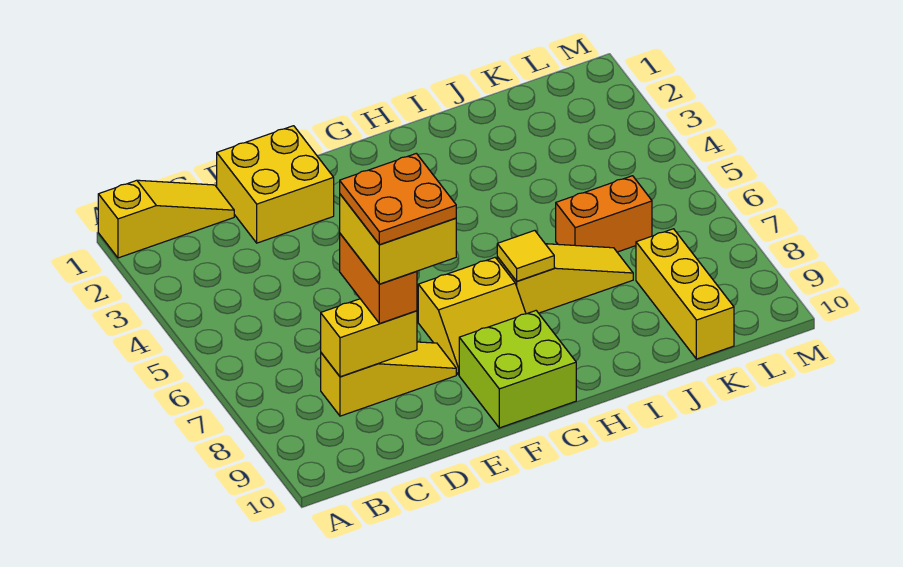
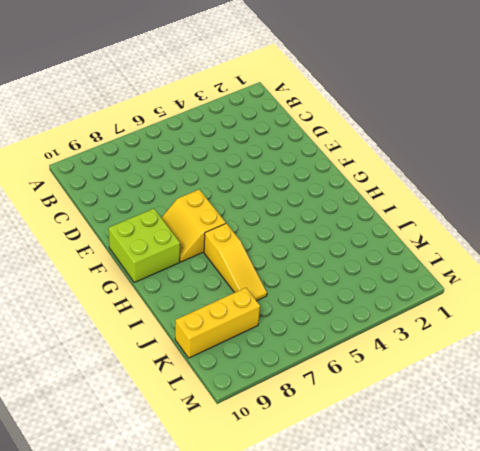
none -> yellow 1x3 slope [98,180,234,258]
none -> yellow 1x3 slope [321,342,456,416]
none -> yellow 2x2 brick [217,126,334,243]

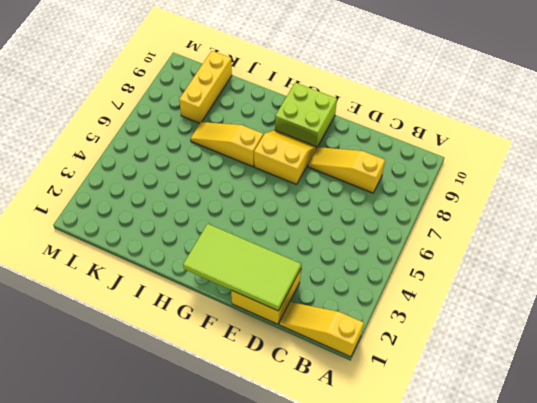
lime 2x4 tile [183,224,301,311] -> none
none -> orange 1x2 brick [556,176,652,252]
none -> yellow 1x2 brick [321,299,417,377]
none -> yellow 1x1 tile [497,230,554,281]

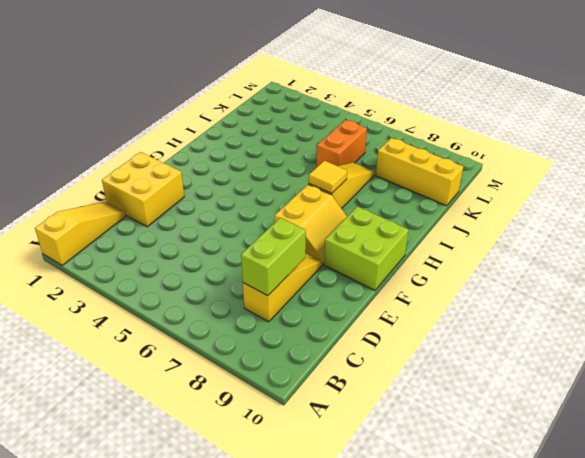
lime 1x2 brick [241,218,306,296] -> yellow 1x2 brick [321,299,417,377]
none -> orange 1x2 brick [340,234,417,324]
none -> yellow 2x2 brick [340,194,456,284]
none -> orange 2x2 plate [340,153,456,245]

